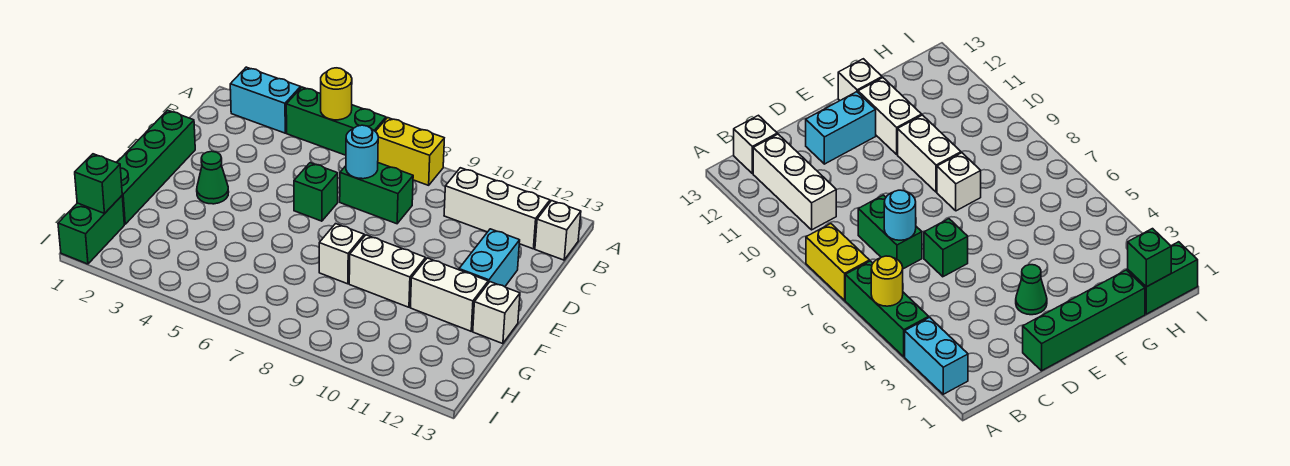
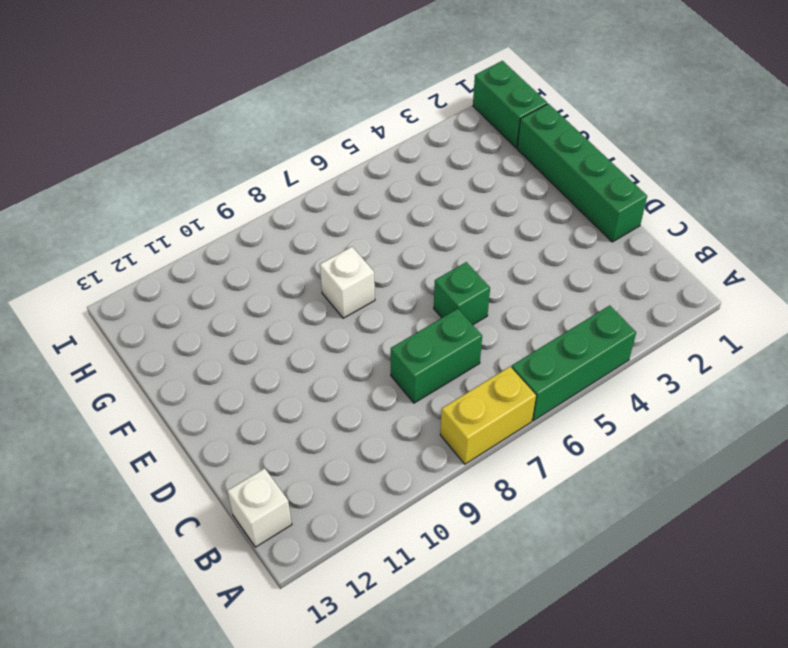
none -> cyan 1x2 brick [230,67,301,133]
none -> white 1x3 brick [444,168,550,249]
none -> cyan 1x2 brick [459,229,520,287]

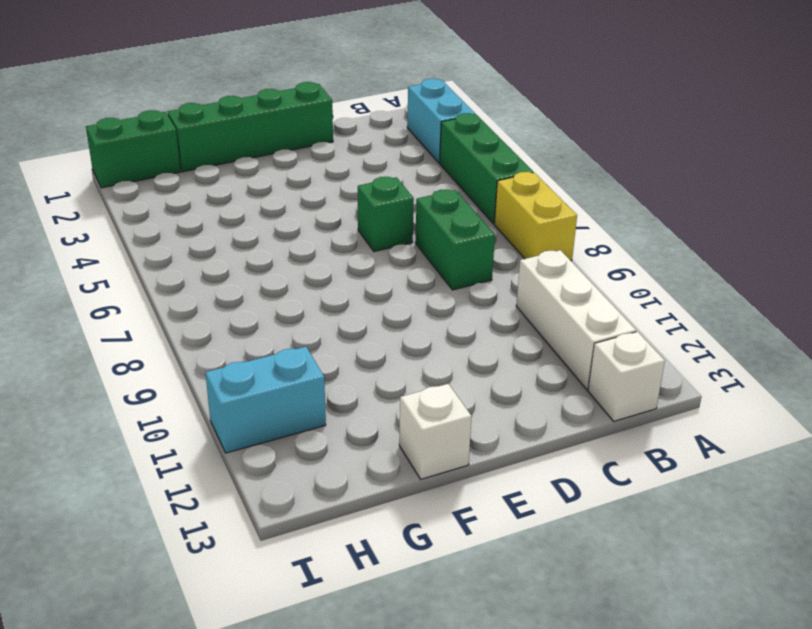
cyan 1x2 brick [206,347,326,453] -> cyan 1x2 brick moved to [459,229,520,287]
none -> green 1x1 cone [197,151,229,204]
none -> white 1x1 brick [319,224,364,284]
none -> white 1x2 brick [349,235,426,307]

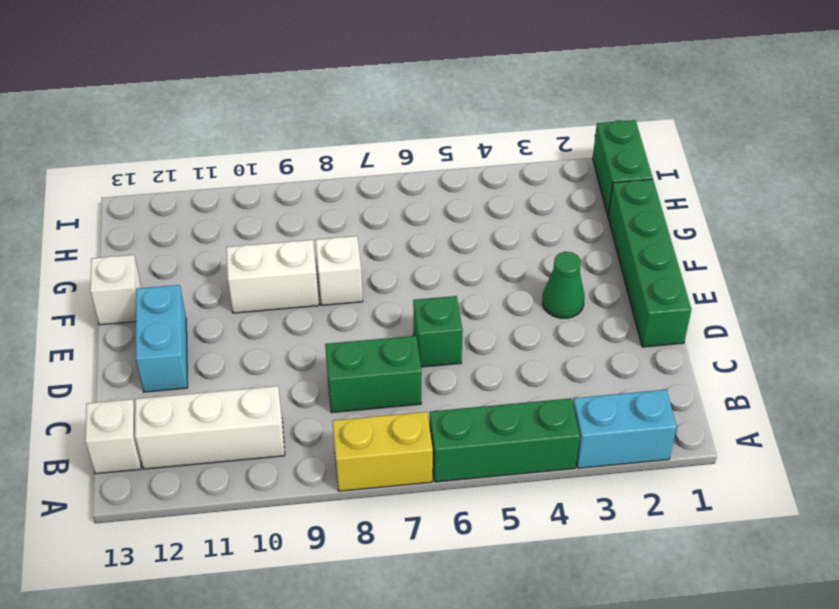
none -> white 1x2 brick [411,258,488,331]
none -> yellow 1x1 round brick [321,68,352,120]
none -> cyan 1x1 round brick [346,125,378,179]

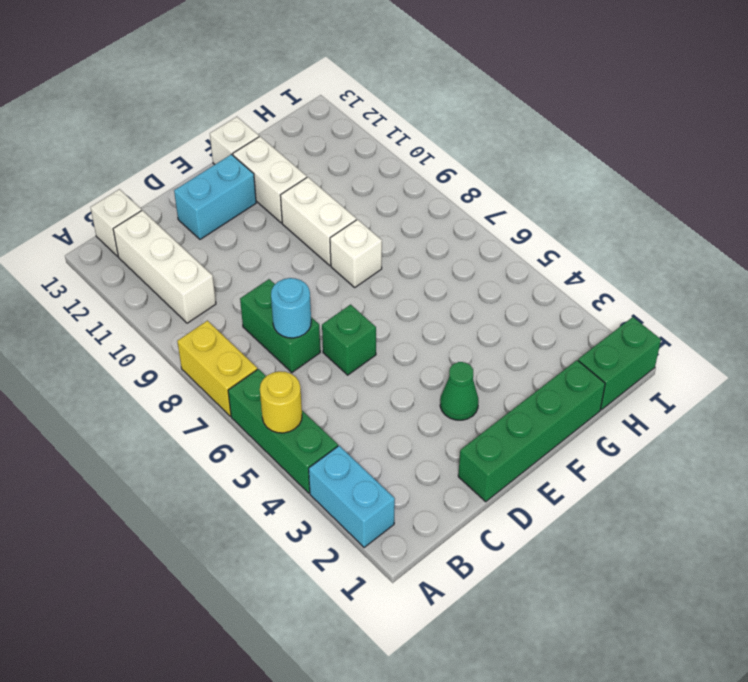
none -> green 1x1 brick [75,154,122,213]

